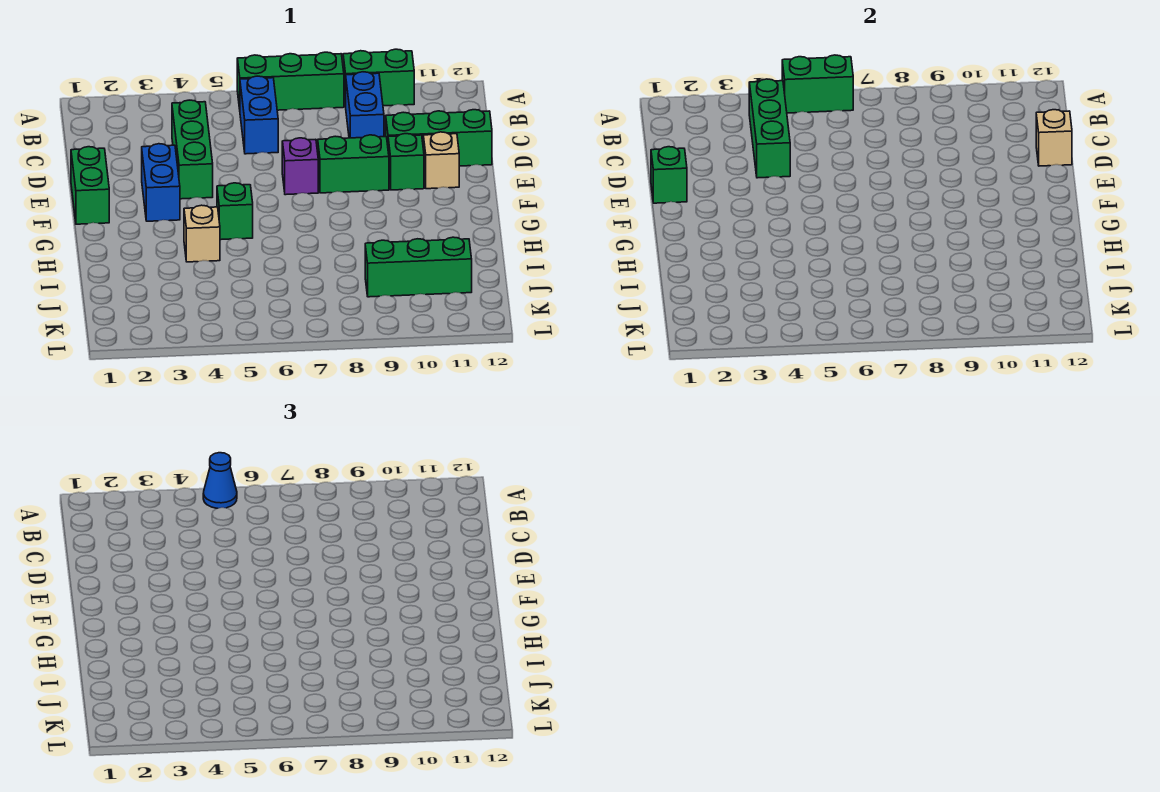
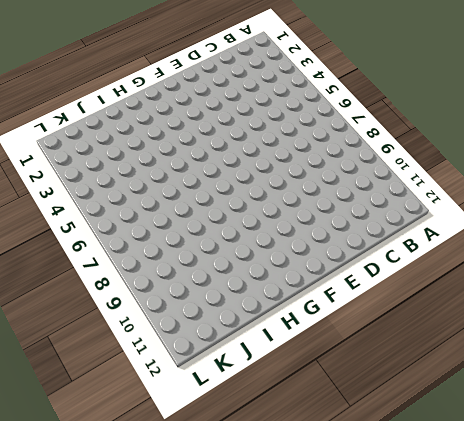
none -> green 1x3 brick [237,52,344,110]
none -> green 1x2 brick [343,49,414,107]
none -> blue 1x2 brick [240,76,278,154]

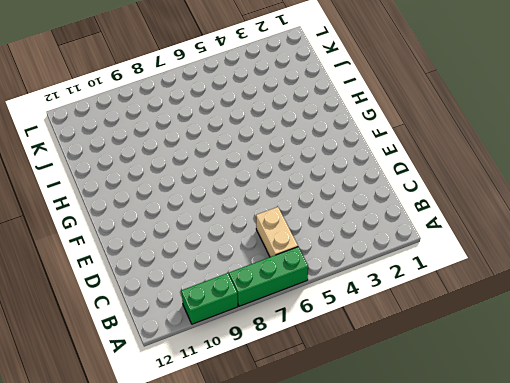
tan 1x2 brick [256,207,298,257] -> blue 1x2 brick [240,76,278,154]
none -> blue 1x2 brick [346,72,384,138]
none -> green 1x3 brick [172,100,213,199]
none -> green 1x3 brick [386,110,492,166]

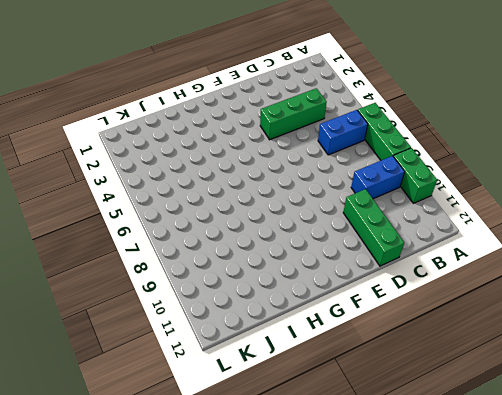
none -> green 1x2 brick [71,147,109,224]
none -> blue 1x2 brick [142,144,180,221]
none -> purple 1x1 brick [282,138,318,195]

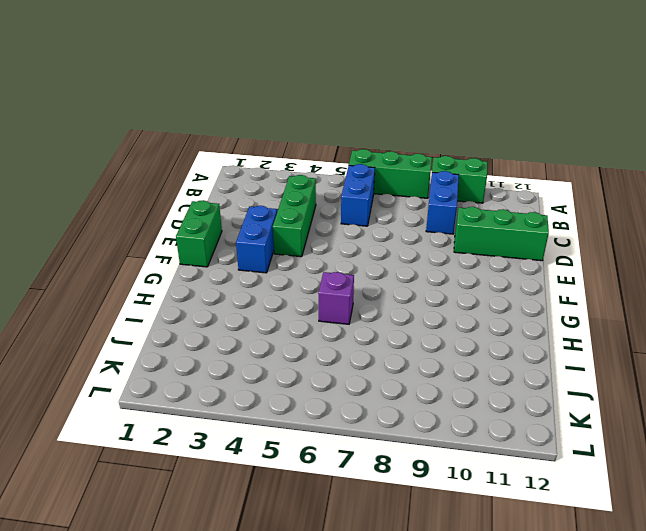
purple 1x1 brick [318,272,354,324] -> purple 1x1 brick moved to [282,138,318,195]
none -> green 1x2 brick [318,135,389,193]
none -> green 1x1 brick [388,134,424,190]
none -> tan 1x1 brick [423,132,459,189]

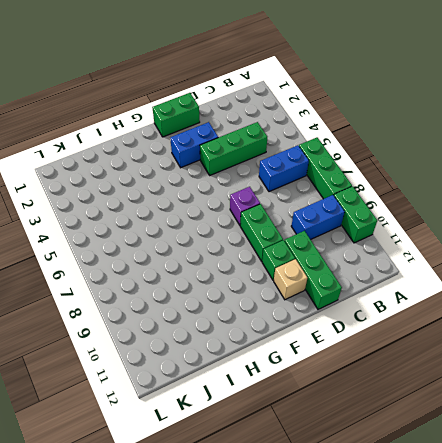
none -> green 1x1 brick [217,183,253,240]
none -> tan 1x1 brick [184,205,220,262]
none -> green 1x3 brick [365,237,472,297]

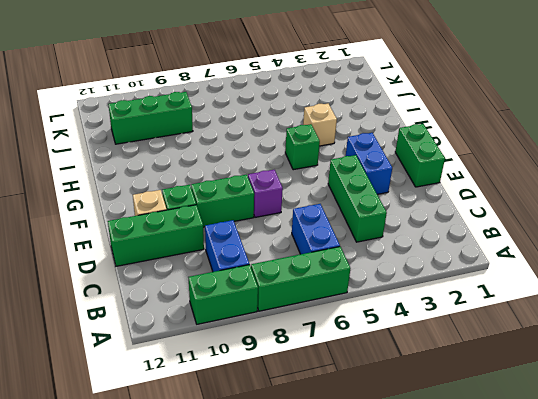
none -> green 1x2 brick [782,55,853,113]
none -> green 1x3 brick [749,79,790,178]
none -> tan 1x1 brick [1036,110,1072,166]

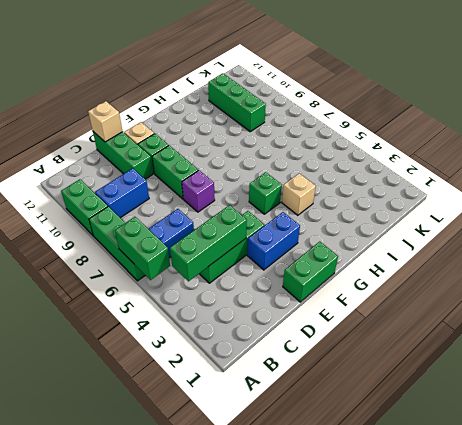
none -> green 1x1 brick [651,147,687,203]
none -> blue 1x1 cone [203,453,237,508]

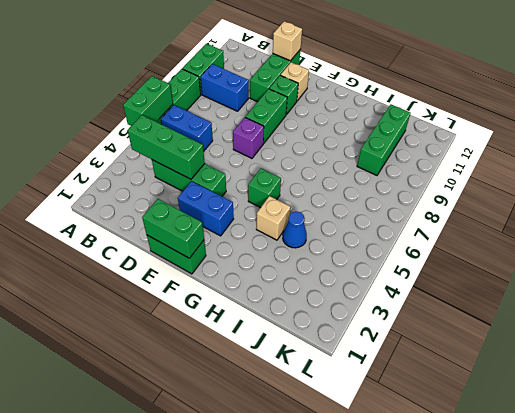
green 1x2 brick [142,199,204,258] -> green 1x1 brick [651,147,687,203]
blue 1x1 cone [283,212,307,248] -> blue 1x1 cone moved to [203,453,237,508]

